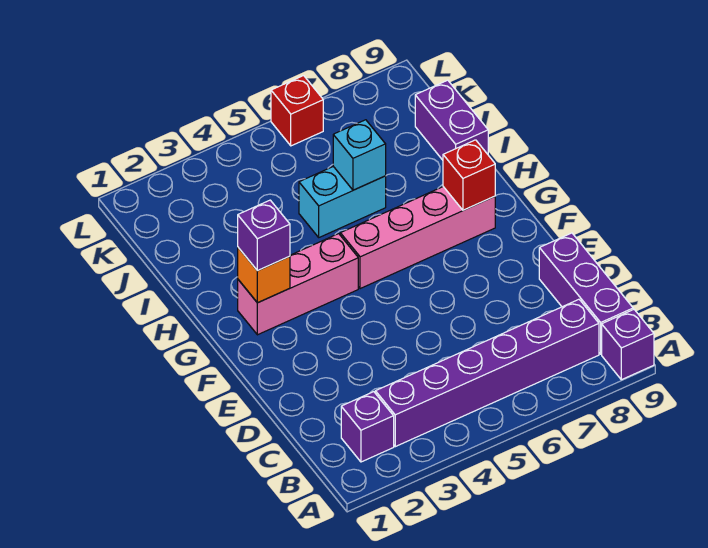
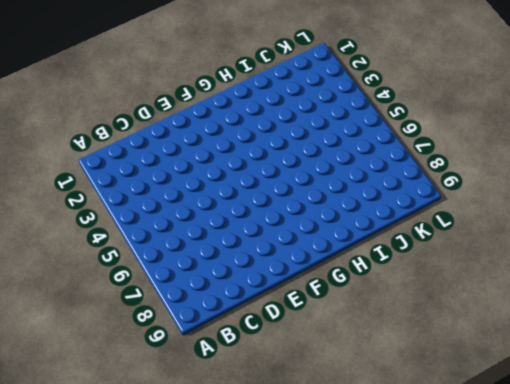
none -> purple 1x1 brick [602,309,654,380]
none -> purple 1x1 brick [341,392,394,462]
none -> purple 1x6 brick [375,299,599,447]

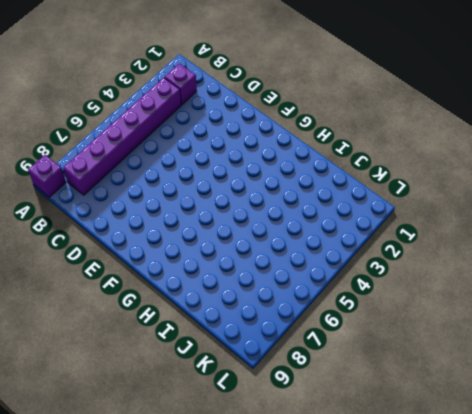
none -> purple 1x3 brick [539,233,633,354]
none -> pink 1x3 brick [238,234,358,335]
none -> pink 1x4 brick [340,187,495,289]

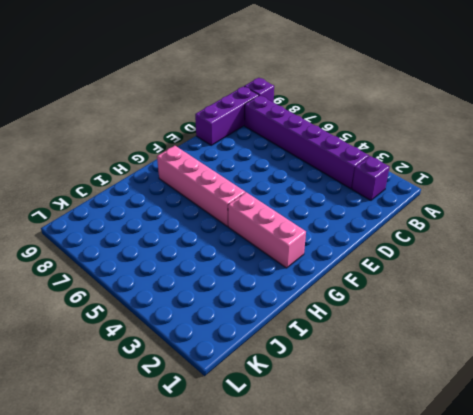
none -> cyan 1x2 brick [299,166,386,237]
none -> purple 1x2 brick [415,80,488,160]
none -> red 1x1 brick [271,76,323,146]

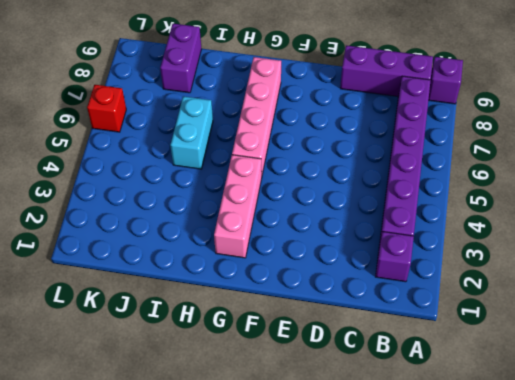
purple 1x2 brick [160,24,201,93] -> purple 1x2 brick turned to [415,80,488,160]
none -> orange 1x1 brick [238,248,290,303]
none -> red 1x1 brick [443,140,495,210]
none -> cyan 1x1 brick [333,120,386,190]

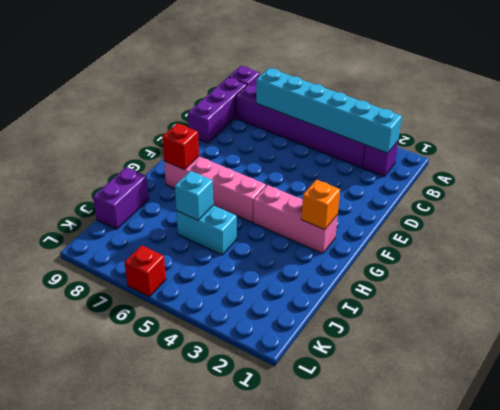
cyan 1x6 brick [256,68,402,153] -> none
none -> purple 1x1 brick [238,200,290,271]

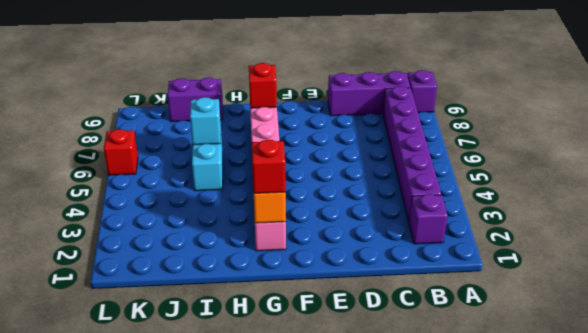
red 1x1 brick [252,140,286,193] -> purple 1x1 brick [238,200,290,271]

